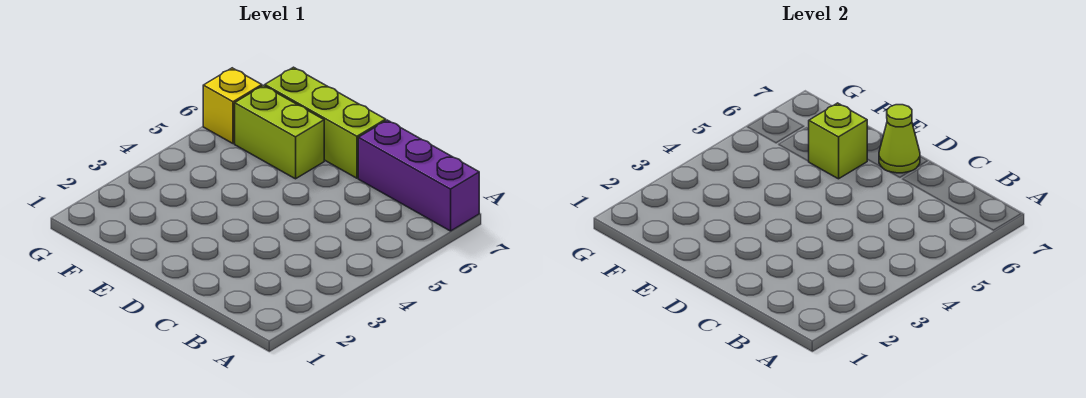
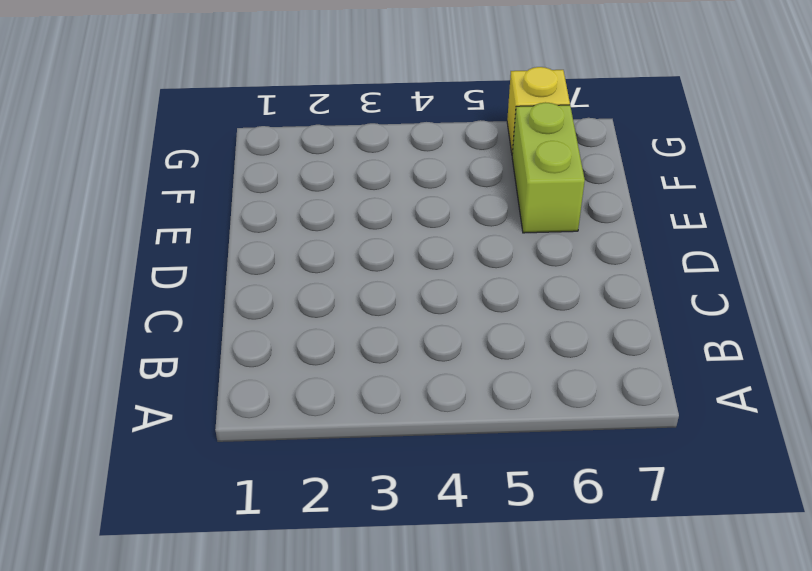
none -> purple 1x3 brick [358,120,479,231]
none -> lime 1x3 brick [265,67,386,178]

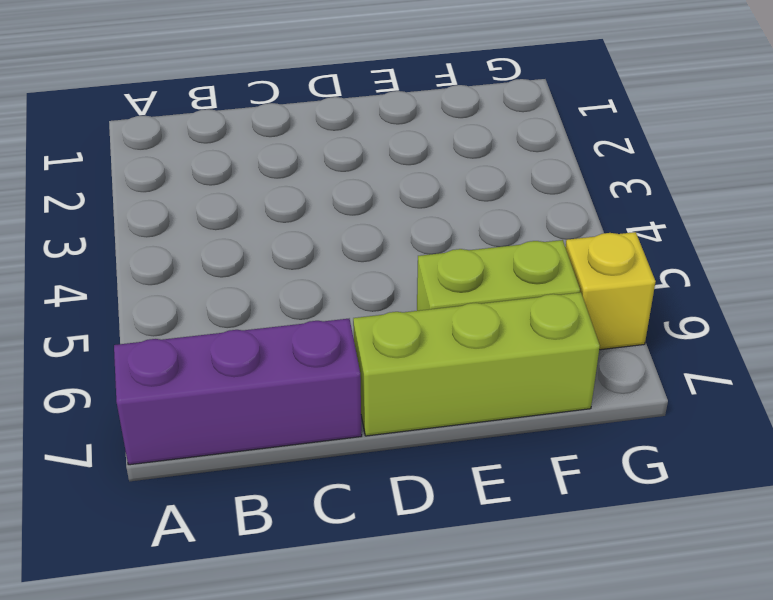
none -> lime 1x1 cone [879,105,920,173]
none -> lime 1x1 brick [808,103,868,179]

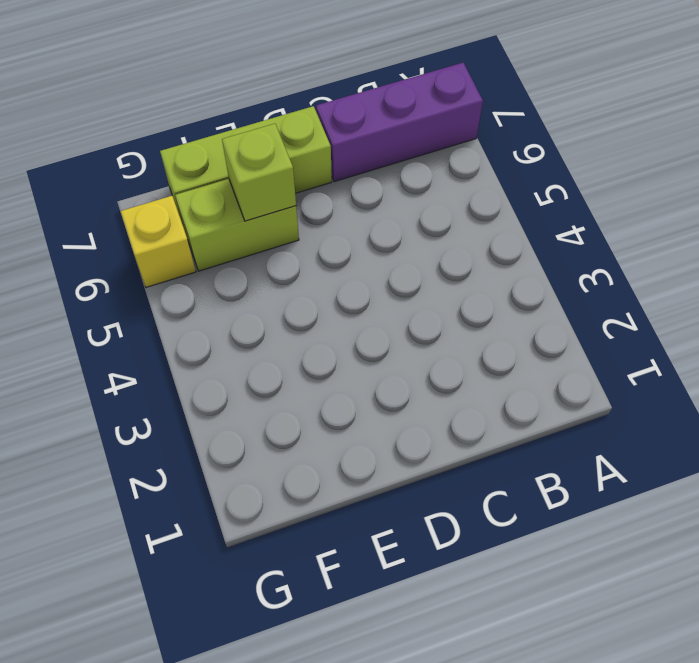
none -> lime 1x1 cone [879,105,920,173]

